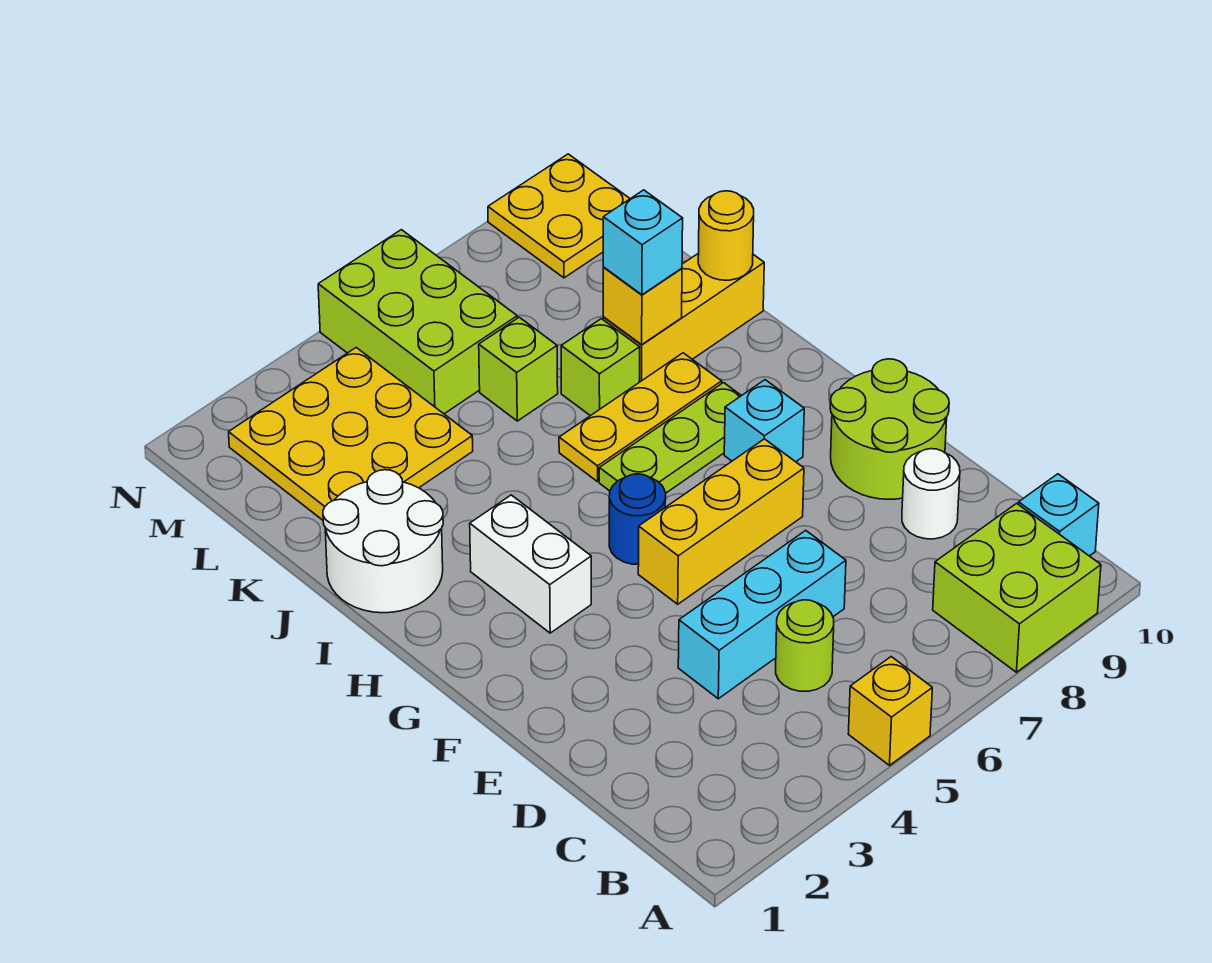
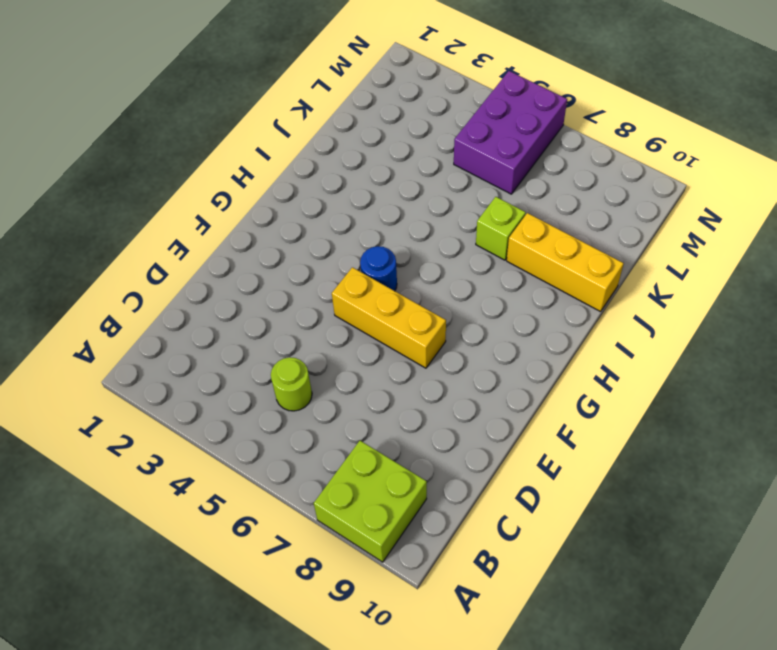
purple 2x3 brick [454,71,567,194] -> lime 2x3 brick [318,230,517,414]
none -> yellow 1x1 brick [848,657,932,765]
none -> cyan 1x1 brick [1018,474,1099,556]
none -> cyan 1x3 brick [678,530,846,699]

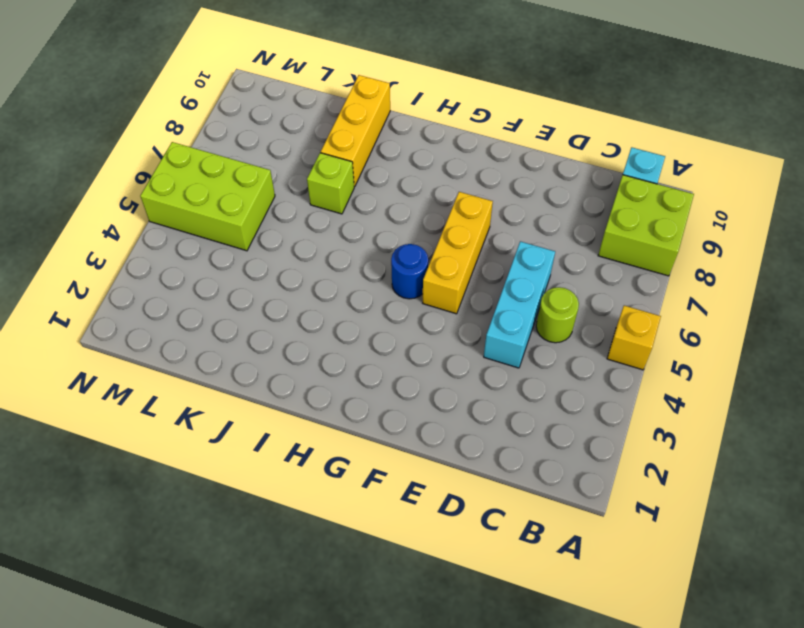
none -> white 1x1 round brick [902,449,960,539]
none -> lime 2x2 round brick [830,359,949,499]
none -> white 1x2 brick [470,495,591,633]

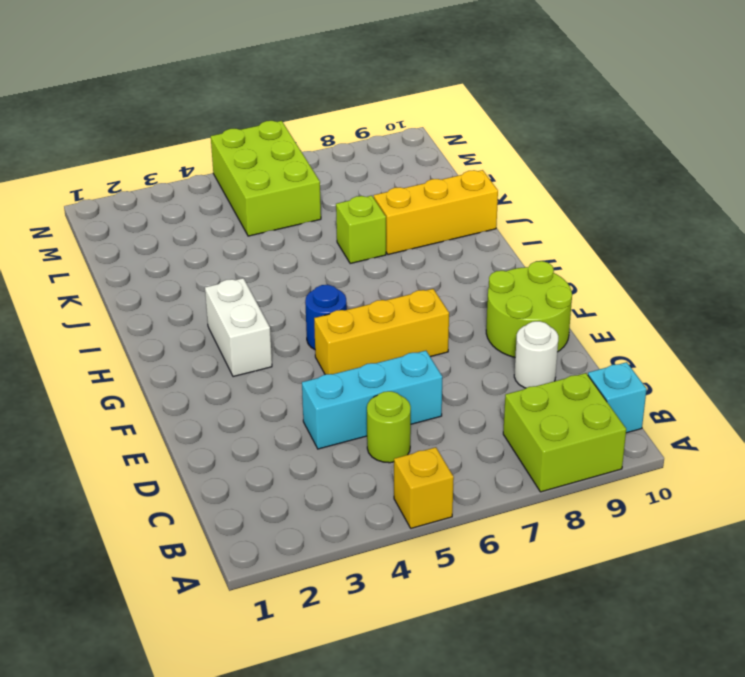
none -> cyan 1x1 brick [724,380,804,462]
none -> lime 1x3 plate [599,383,741,493]
none -> white 2x2 round brick [323,470,443,613]

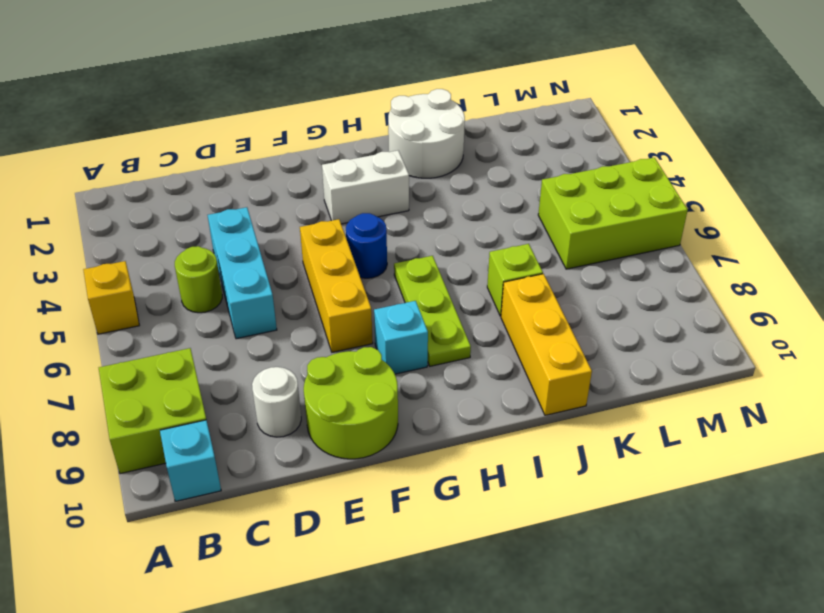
none -> yellow 1x3 plate [559,353,722,482]
none -> yellow 3x3 plate [229,348,473,520]
none -> lime 1x1 brick [479,317,558,421]

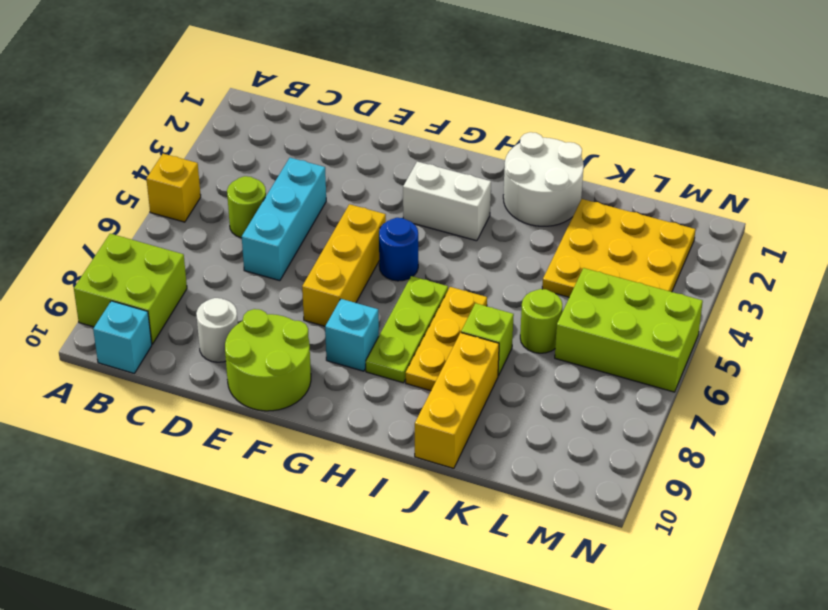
lime 1x1 round brick [520,289,562,353] -> lime 1x1 brick [479,317,558,421]
none -> yellow 2x2 plate [488,154,630,278]
none -> yellow 1x1 brick [603,267,682,345]
none -> yellow 1x1 round brick [698,191,754,280]

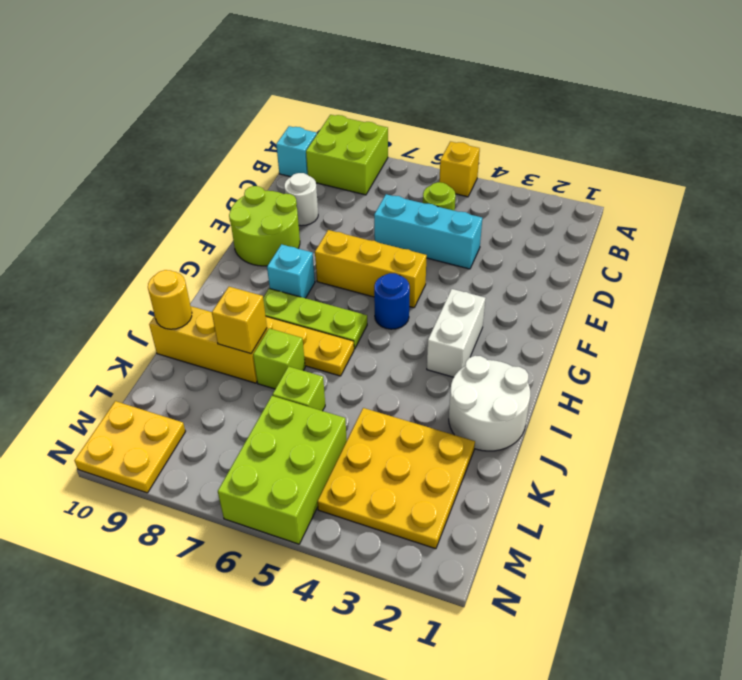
none -> cyan 1x1 brick [603,190,683,295]

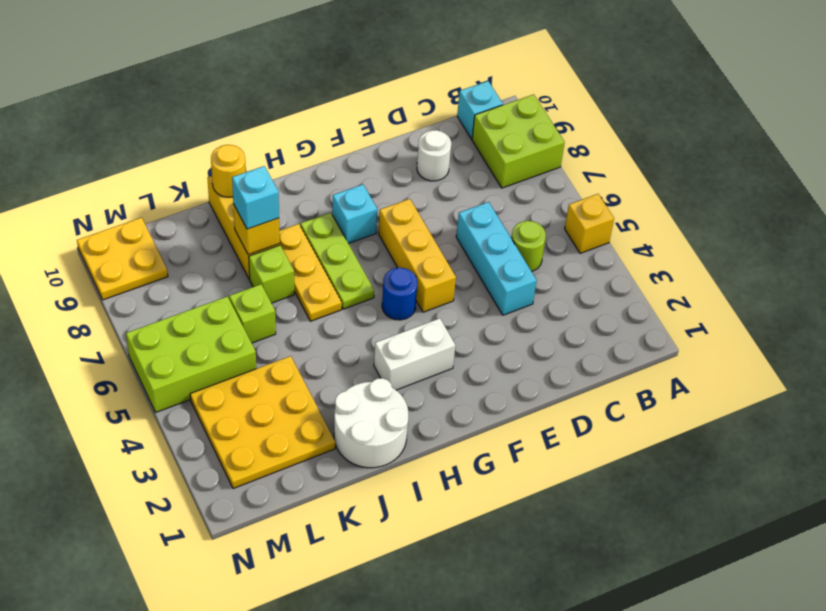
none -> lime 2x2 round brick [830,359,949,499]

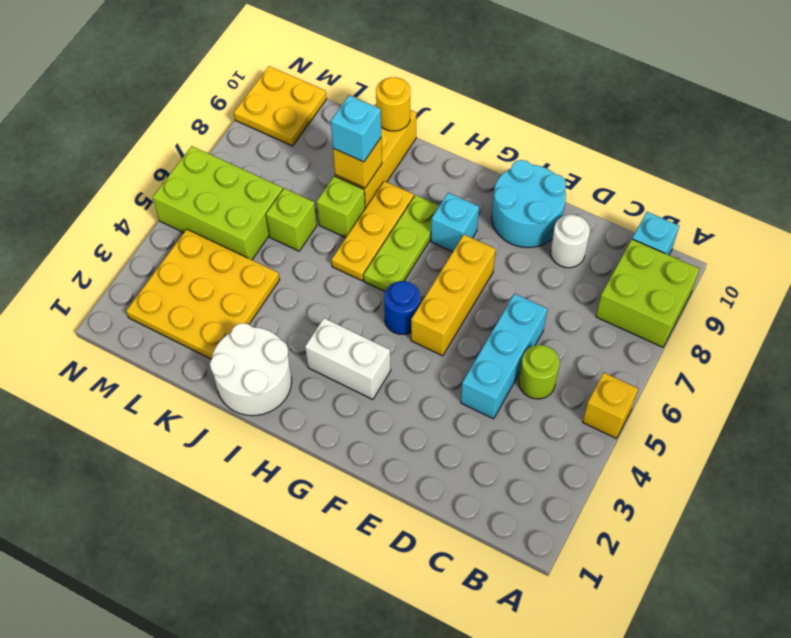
cyan 2x2 round brick [492,160,566,248] -> lime 2x2 round brick [830,359,949,499]

